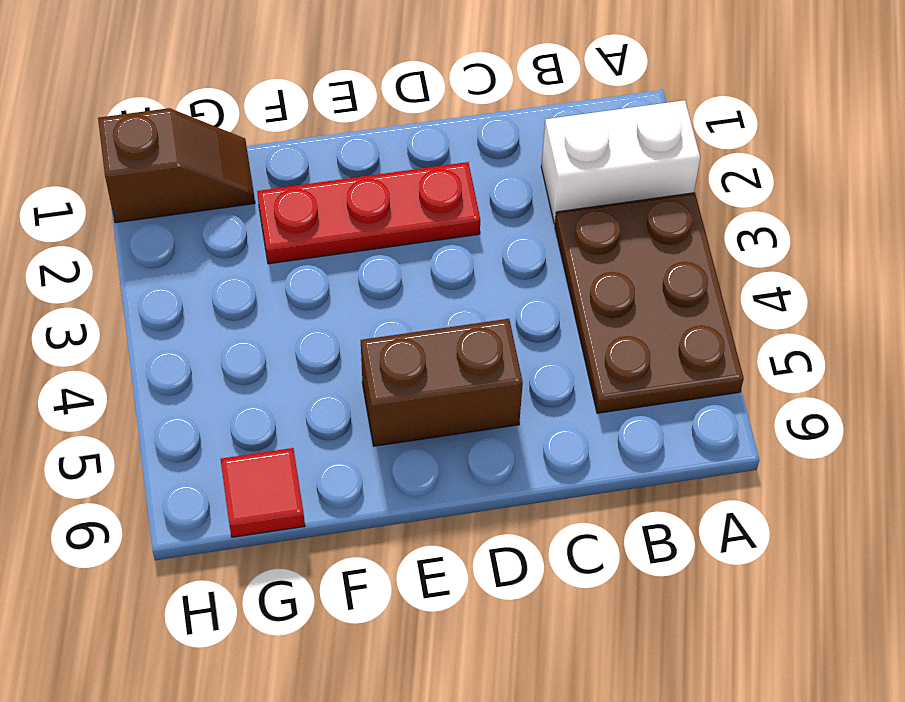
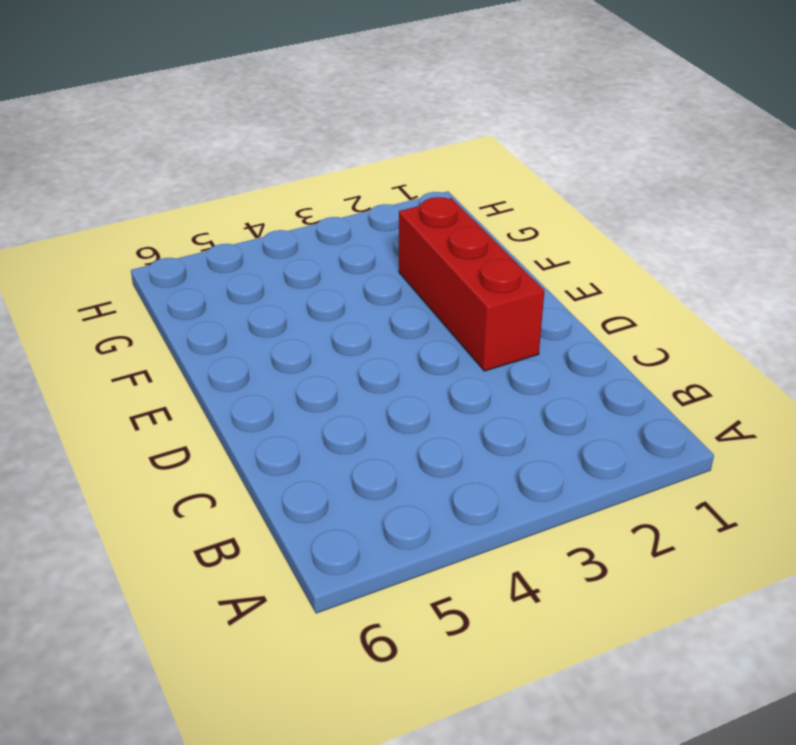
red 1x3 brick [399,197,544,371] -> red 1x3 plate [257,162,480,264]
none -> white 1x2 brick [541,100,700,224]
none -> brown 2x3 plate [555,193,744,413]

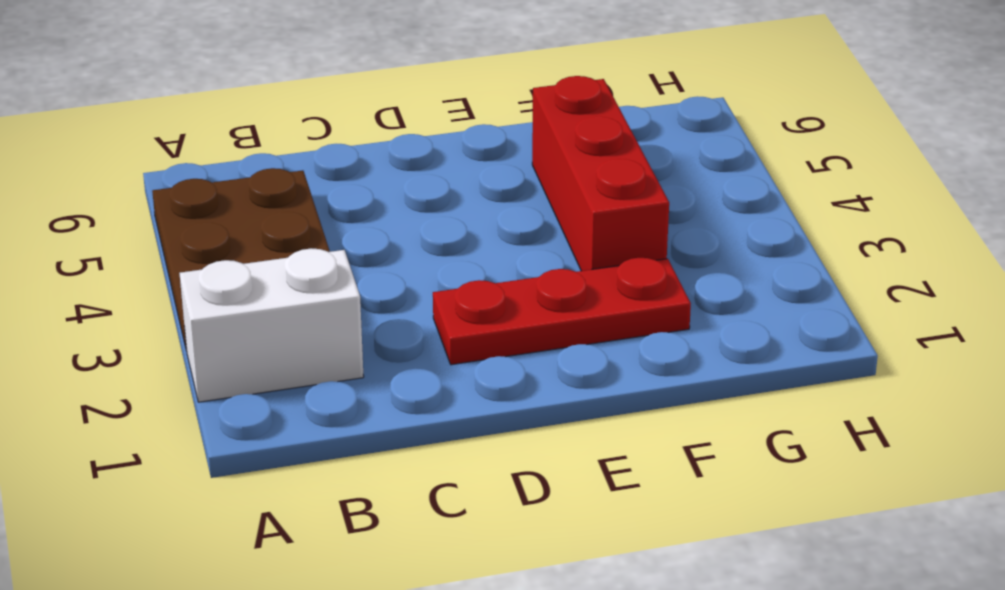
red 1x3 brick [532,76,669,271] -> none
none -> brown 1x2 brick [361,319,523,446]
none -> brown 1x2 slope [98,108,255,223]

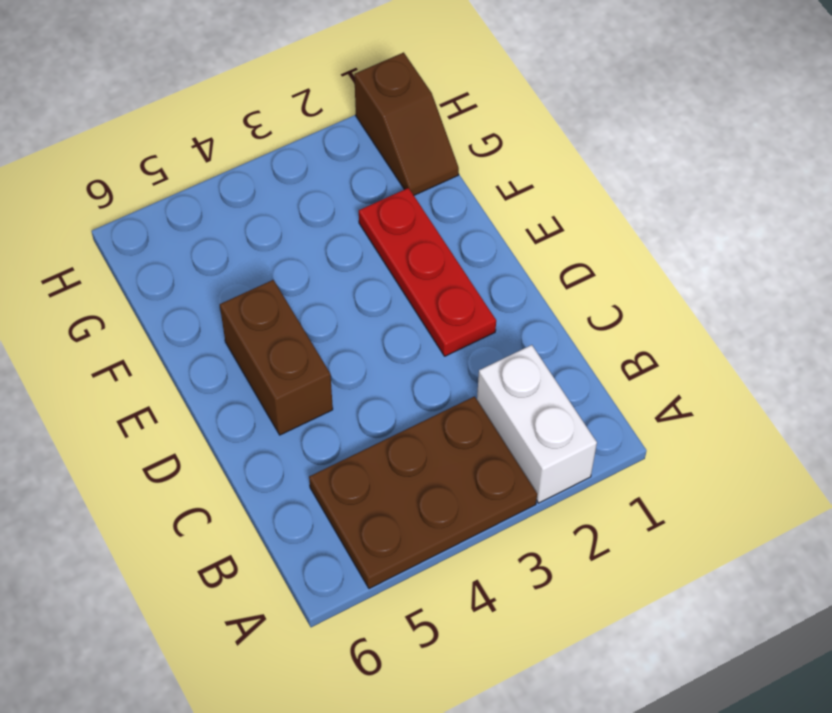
none -> red 1x1 tile [220,448,305,537]

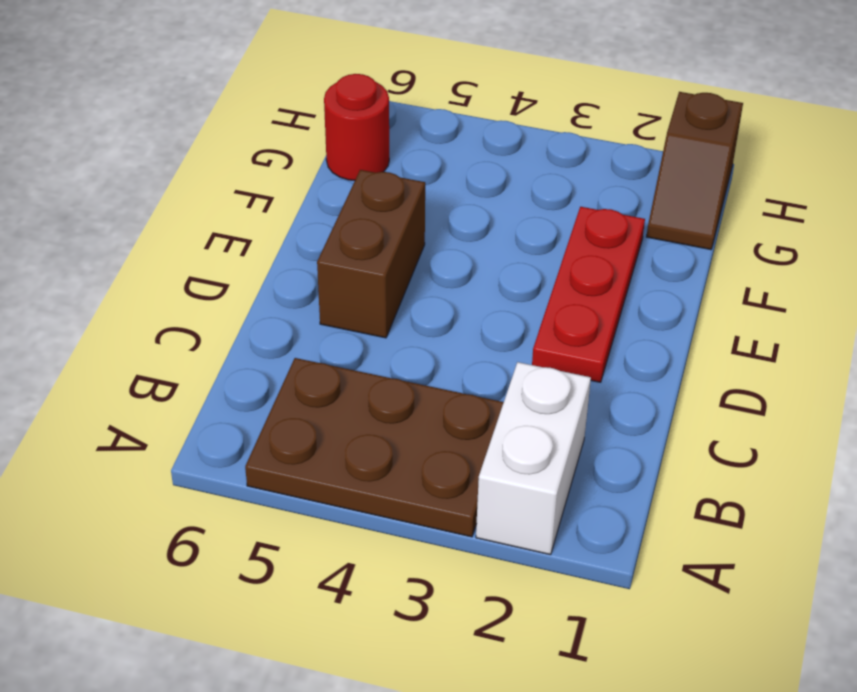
red 1x1 round brick [324,74,389,180] -> red 1x1 tile [220,448,305,537]

